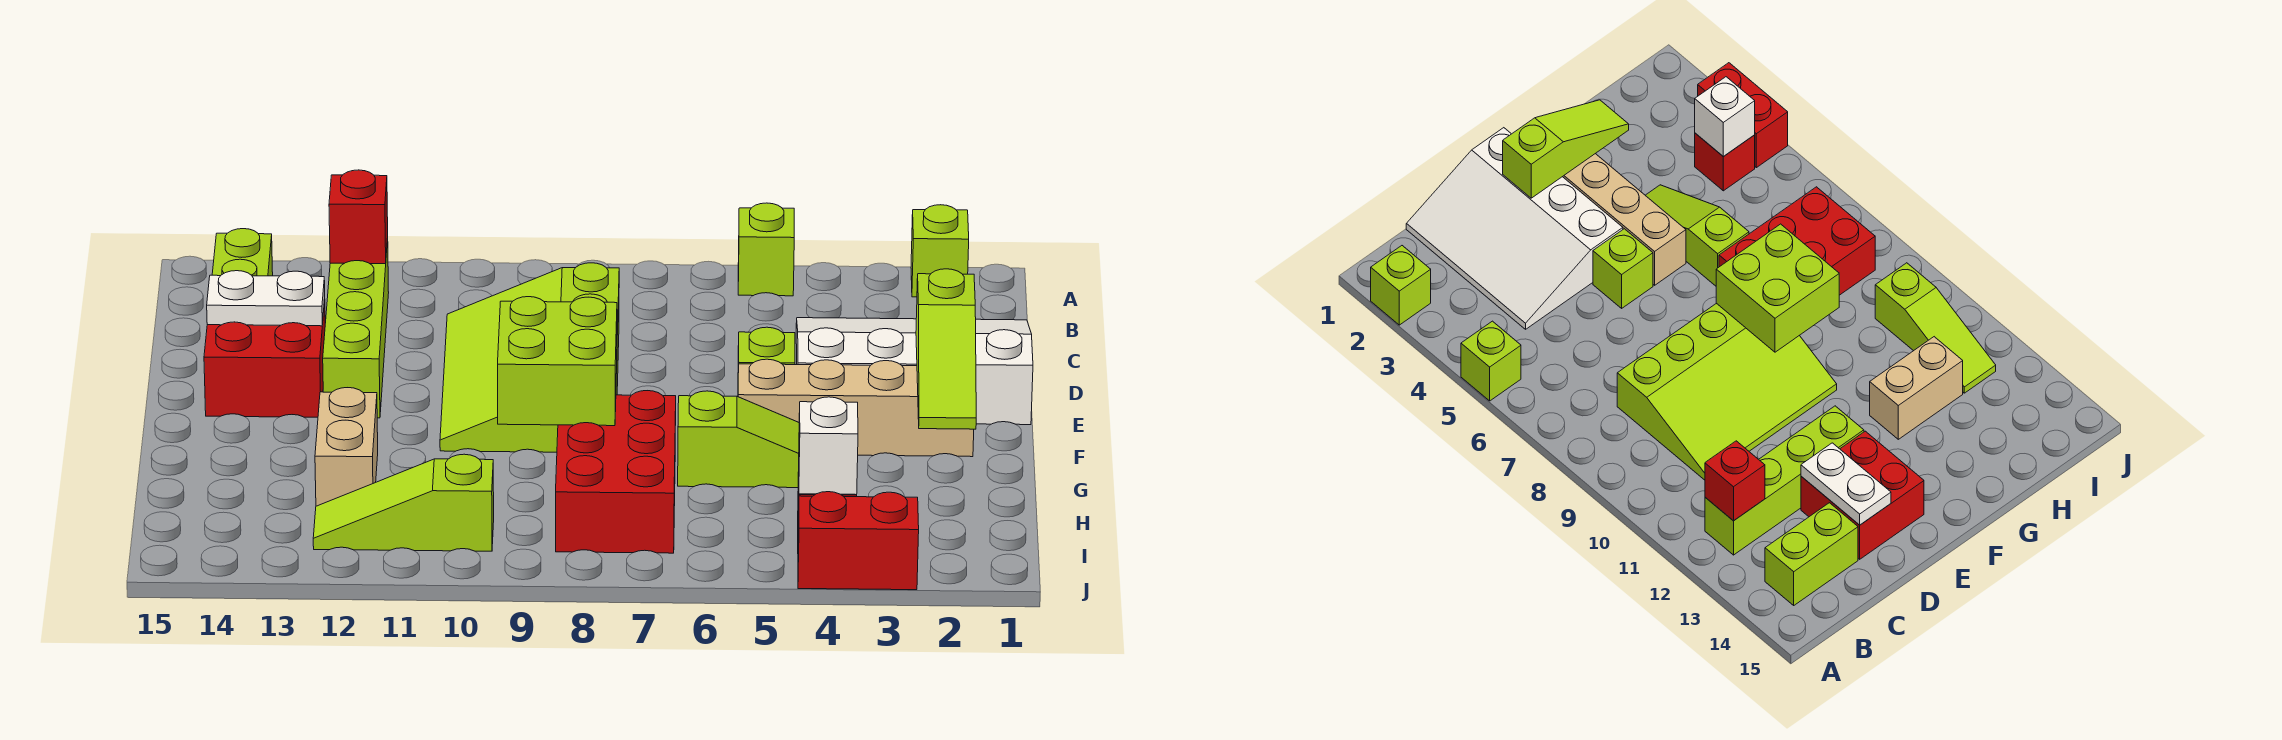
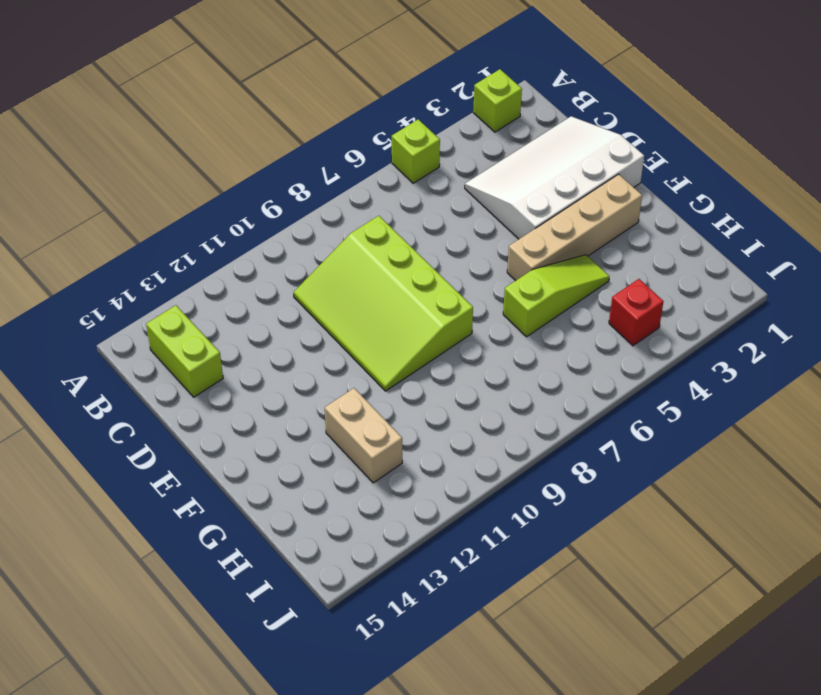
none -> lime 1x4 brick [323,239,389,418]
none -> red 2x2 brick [204,300,325,417]
none -> lime 1x1 brick [738,327,795,367]

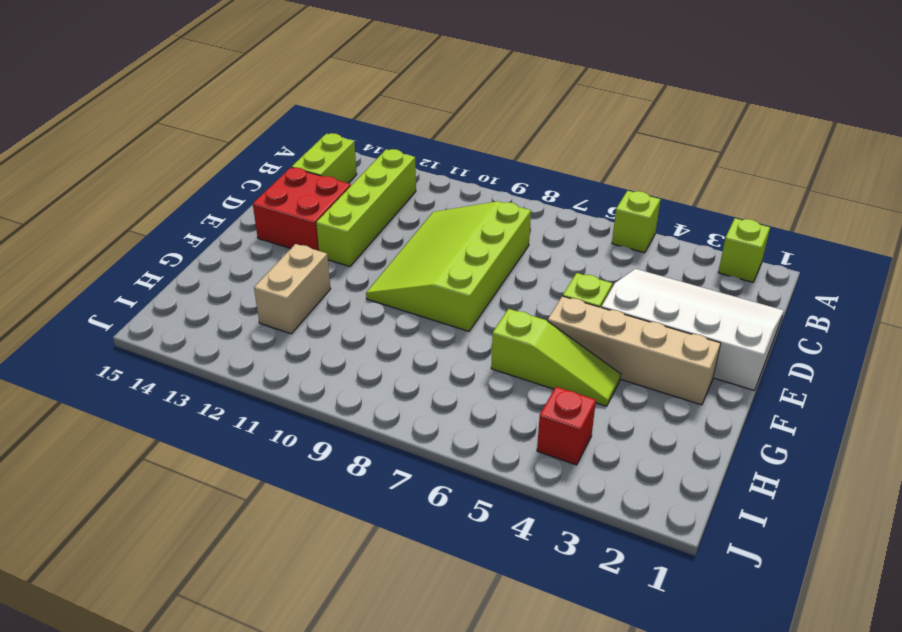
none -> red 2x3 brick [556,391,676,553]
none -> lime 1x3 slope [313,454,494,551]
none -> red 1x2 brick [798,492,919,590]

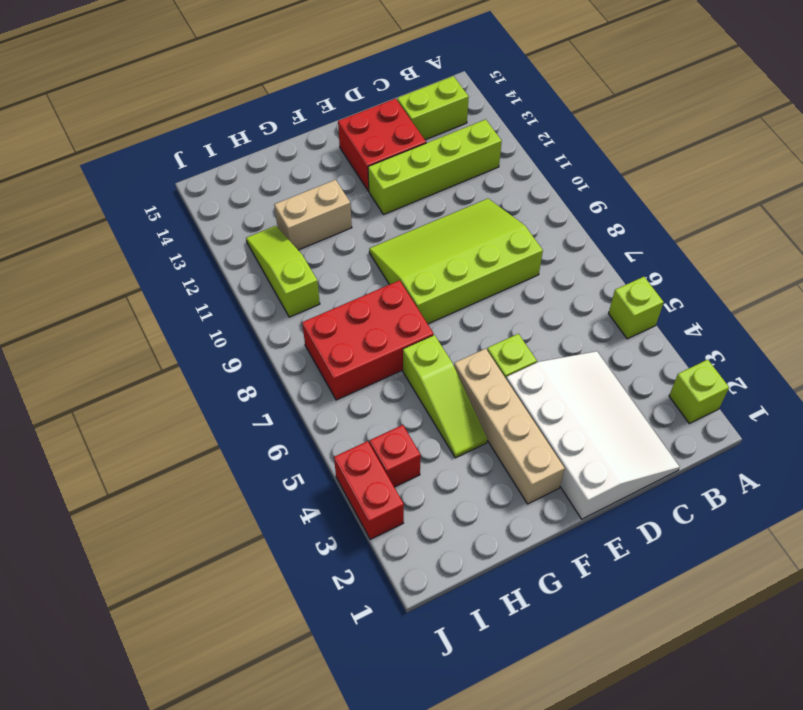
none -> red 1x1 brick [329,170,388,264]
none -> white 1x2 plate [207,271,325,326]
none -> lime 1x3 slope [916,269,976,429]

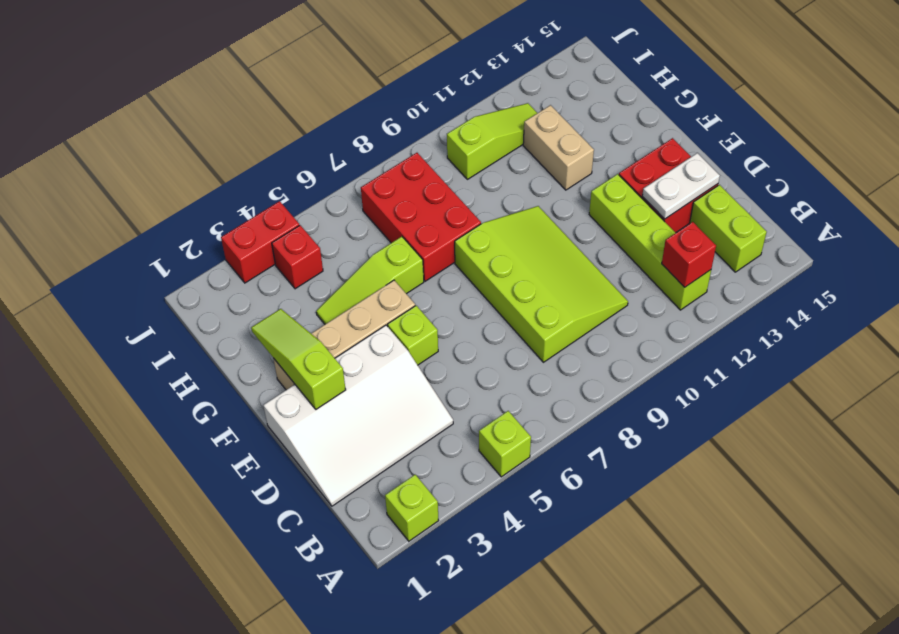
none -> lime 2x2 brick [498,297,617,426]
none -> white 1x1 brick [799,397,858,495]

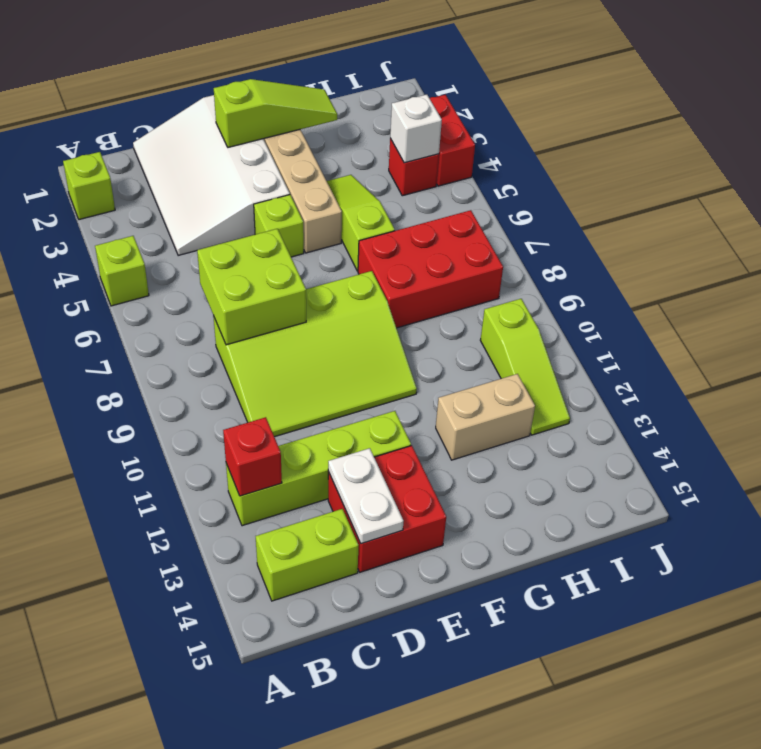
lime 2x2 brick [197,229,306,345] -> lime 2x2 brick moved to [498,297,617,426]

